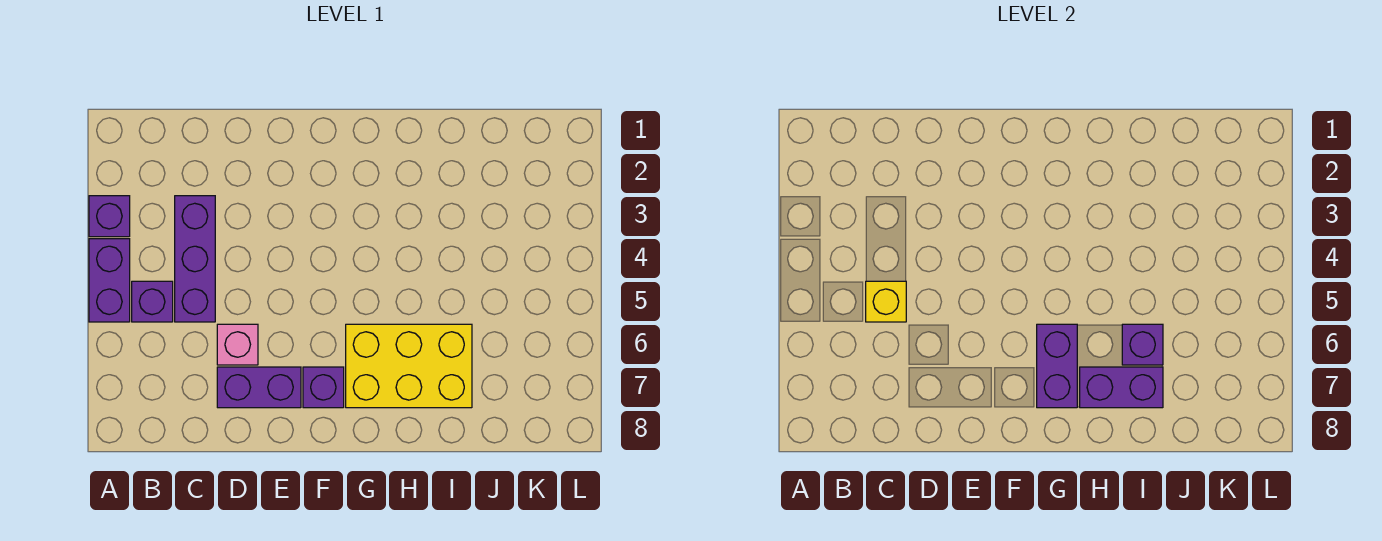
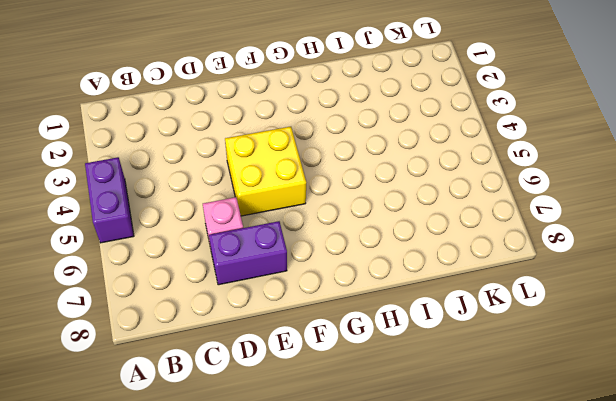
yellow 2x2 brick [225,127,306,216] -> none
none -> purple 1x1 brick [89,196,130,237]
none -> purple 1x1 brick [132,281,173,322]
none -> purple 1x3 brick [175,196,215,322]

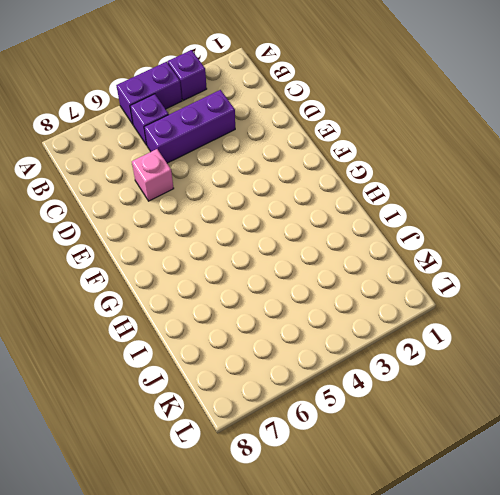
none -> purple 1x2 brick [217,367,301,408]
none -> purple 1x1 brick [303,367,344,408]
none -> yellow 2x3 brick [346,324,472,408]

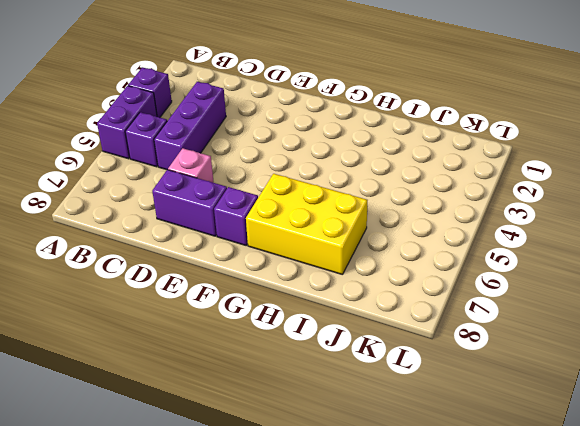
none -> yellow 1x1 brick [866,281,906,322]
none -> purple 1x2 brick [1037,324,1077,408]
none -> purple 1x2 brick [1080,367,1163,408]

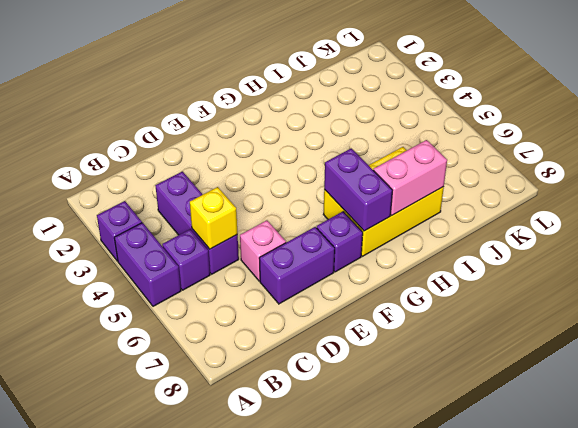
pink 1x2 brick [373,140,447,216] -> purple 1x2 brick [1080,367,1163,408]
none -> purple 1x1 brick [1122,324,1163,365]

